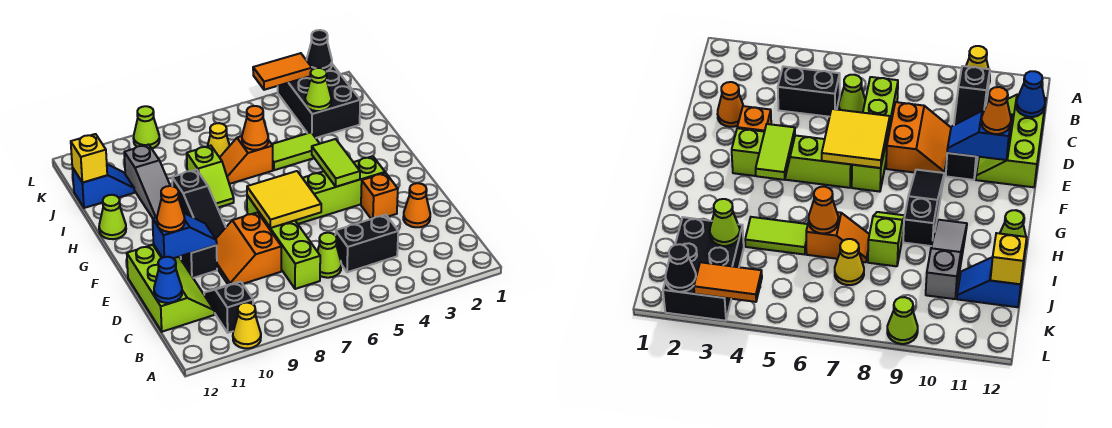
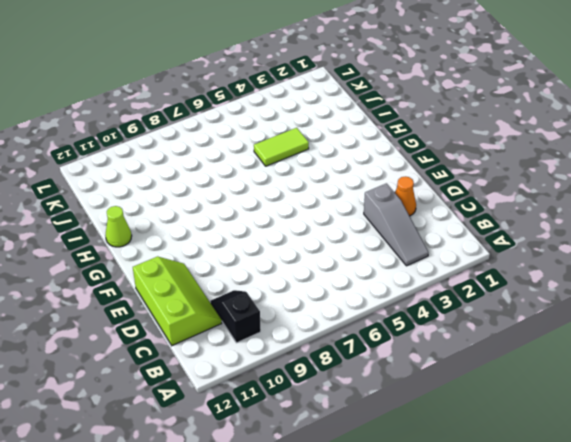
grey 1x3 slope [364,183,429,266] -> grey 1x3 slope moved to [124,144,170,218]
none -> yellow 1x1 cone [233,303,261,348]
none -> black 1x2 brick [335,215,398,272]
none -> lime 1x1 cone [317,233,341,278]
none -> lime 1x4 brick [247,195,320,289]

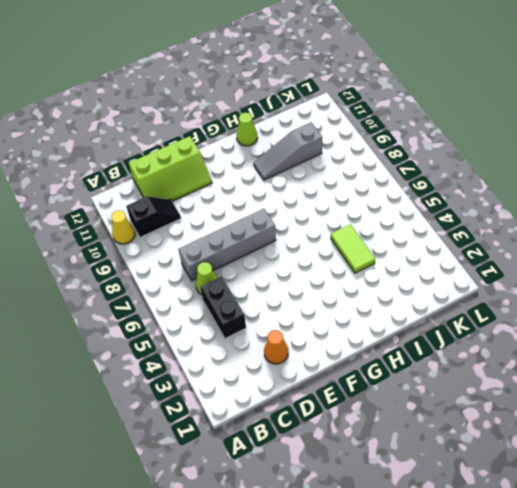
grey 1x4 brick [179,209,276,281] -> lime 1x4 brick [247,195,320,289]
none -> orange 2x2 slope [216,212,281,285]
none -> orange 1x1 brick [361,173,398,219]
none -> black 1x1 brick [181,245,217,278]
none -> lime 1x4 brick [295,156,385,224]

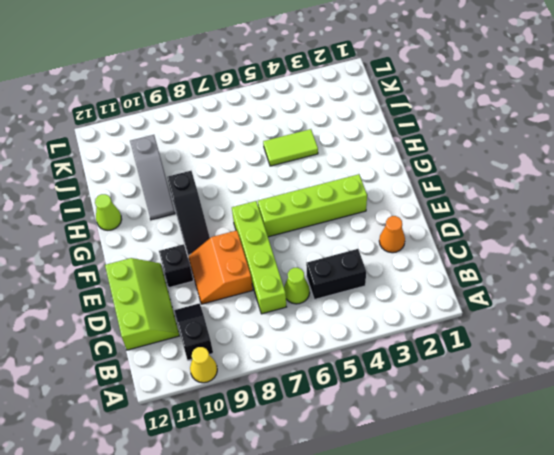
none -> orange 1x1 brick [361,173,398,219]
none -> lime 1x2 slope [187,146,234,208]
none -> orange 1x2 slope [220,136,273,184]
none -> black 2x3 brick [278,64,360,138]

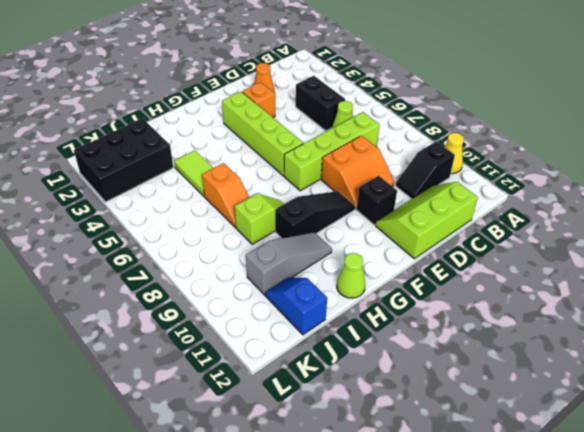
none -> yellow 1x1 cone [208,123,230,157]
none -> lime 1x1 cone [134,106,160,148]
none -> blue 1x1 cone [154,257,182,303]
none -> yellow 2x2 tile [247,171,321,228]

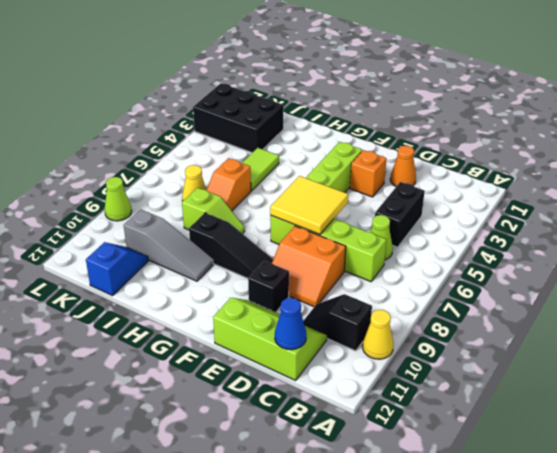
none -> lime 1x1 cone [99,195,126,239]
none -> blue 1x2 slope [153,213,217,258]
none -> lime 1x2 tile [312,139,360,187]
none -> orange 1x1 cone [242,106,268,150]

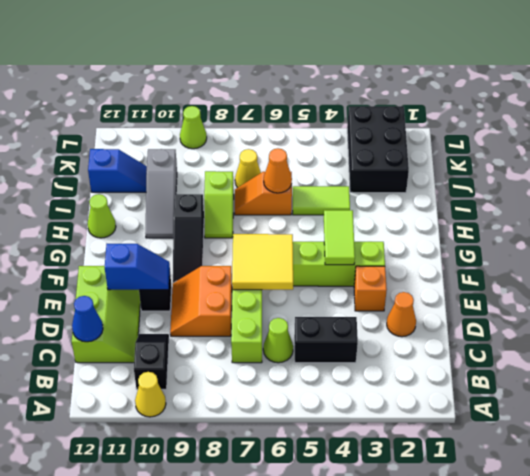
none -> lime 1x1 cone [305,68,331,111]
none -> yellow 1x1 brick [71,134,107,183]
none -> black 1x1 cone [307,30,332,71]
none -> orange 1x2 tile [253,53,312,90]

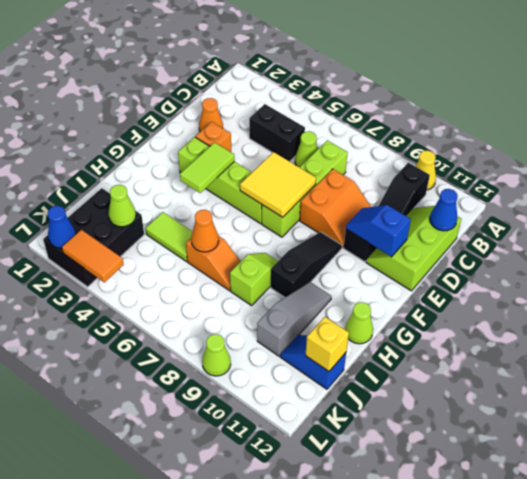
blue 1x1 cone [48,206,76,248] -> black 1x1 cone [307,30,332,71]
none -> yellow 1x1 cone [208,123,230,157]
none -> orange 1x1 cone [157,186,185,232]

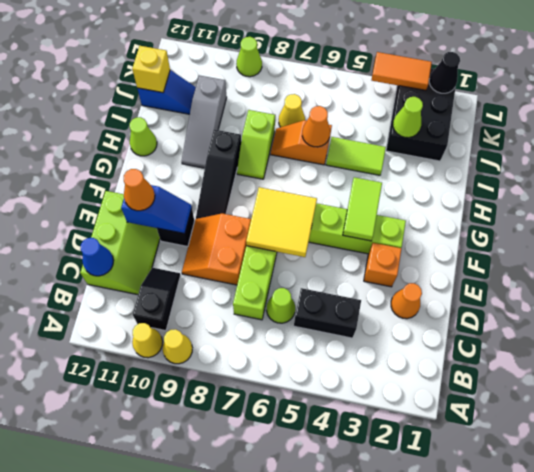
yellow 1x1 cone [162,329,192,364] -> none

